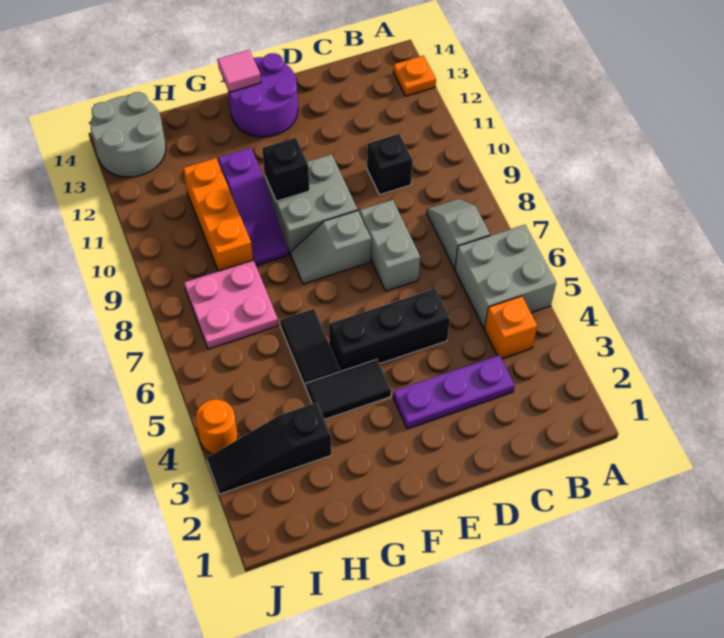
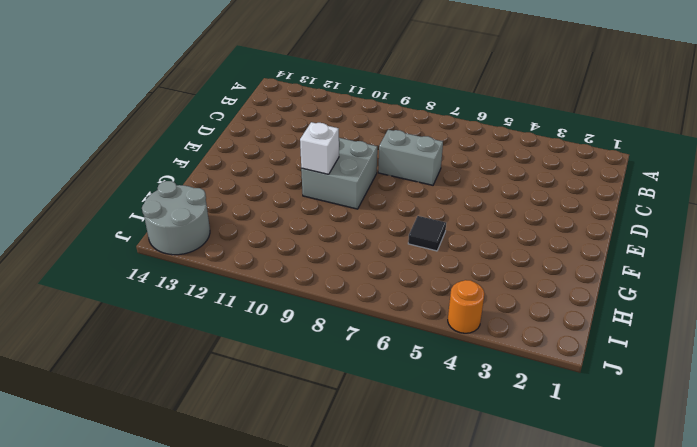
white 1x1 brick [300,122,339,174] -> black 1x1 brick [262,138,309,201]
black 1x1 tile [408,216,446,251] -> black 1x2 tile [280,309,340,387]
none -> grey 2x2 brick [455,225,556,328]
none -> orange 1x1 plate [393,56,436,96]
none -> orange 1x1 brick [485,296,537,359]

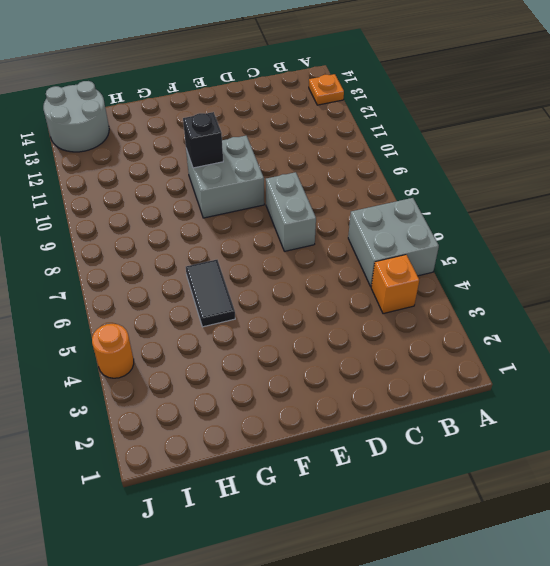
none -> grey 1x2 slope [427,199,490,269]
none -> purple 1x3 plate [393,355,515,429]
none -> black 1x1 brick [367,134,412,195]

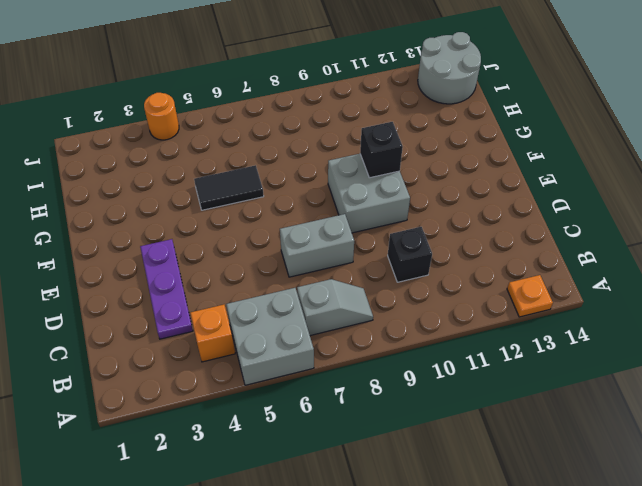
none -> black 1x3 brick [329,289,450,371]
none -> grey 1x2 slope [291,211,371,284]
none -> purple 2x2 round brick [228,53,298,137]

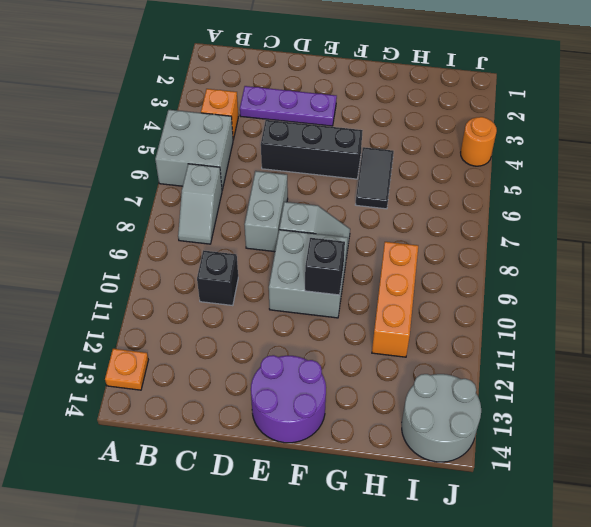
none -> black 1x2 tile [306,360,391,419]
none -> purple 1x3 slope [218,148,289,266]
none -> black 1x3 slope [207,403,331,494]

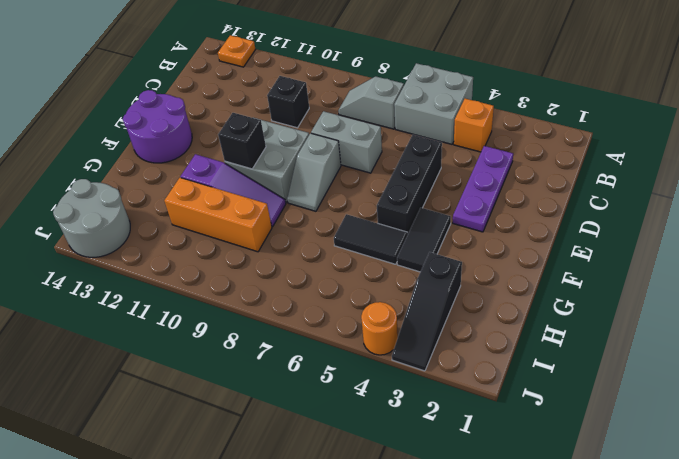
none -> pink 2x2 plate [184,260,278,349]
none -> pink 1x1 tile [218,50,261,92]

